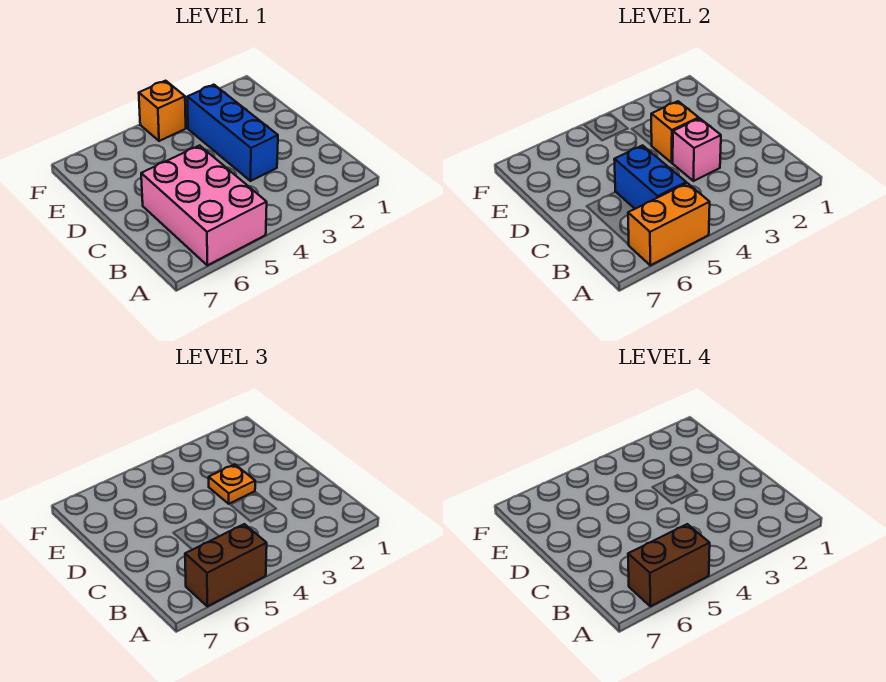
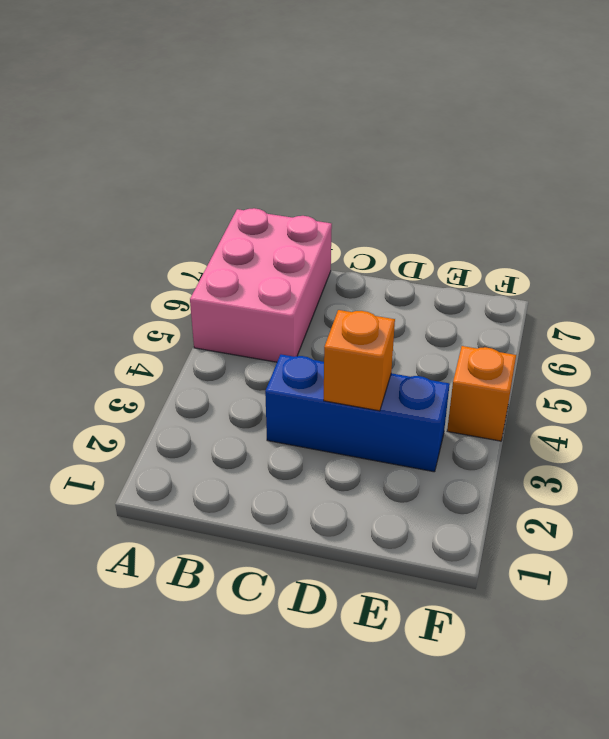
pink 2x3 brick [190,208,332,362] -> pink 2x3 brick turned to [141,145,267,265]
none -> orange 1x2 brick [628,183,710,265]
none -> blue 1x2 brick [614,145,686,209]

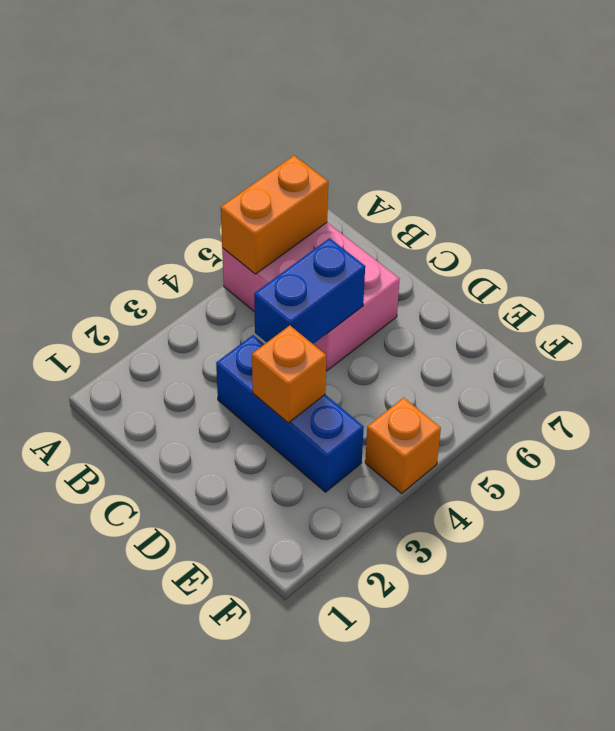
blue 1x2 brick [254,238,365,344] -> blue 1x2 brick turned to [614,145,686,209]
none -> pink 1x1 brick [672,118,721,181]
none -> brown 1x2 brick [185,524,267,606]

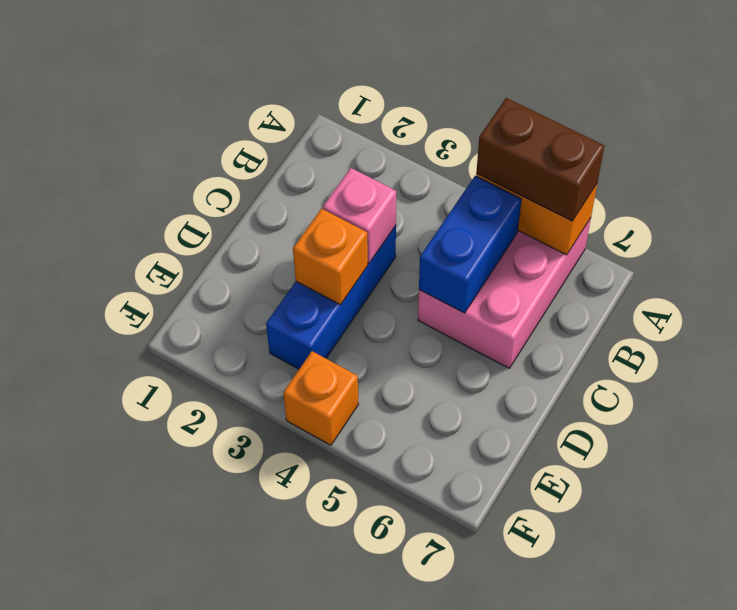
none -> orange 1x1 plate [209,464,255,504]
none -> brown 1x2 brick [628,524,710,606]

